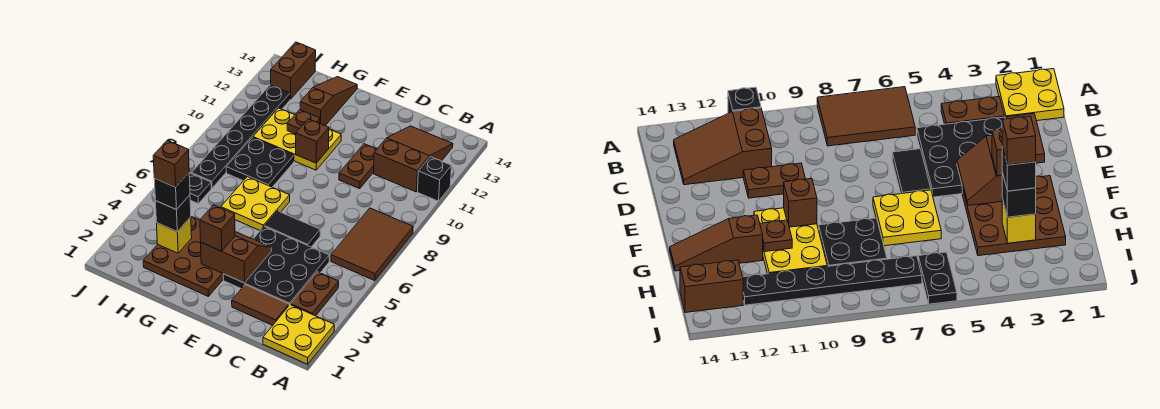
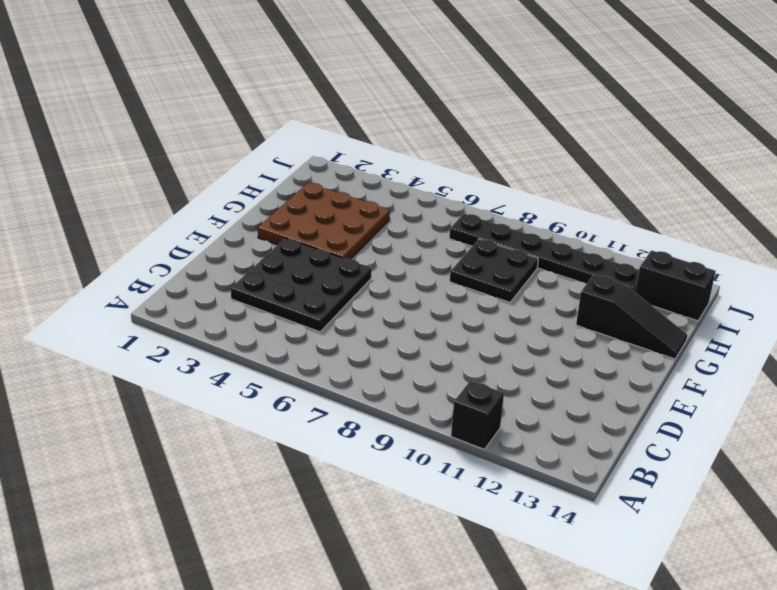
black 1x3 slope [576,275,688,359] -> brown 1x3 slope [300,77,357,126]
black 1x2 brick [635,250,716,321] -> brown 1x2 brick [271,42,316,99]
none -> yellow 2x2 plate [263,305,334,364]
none -> brown 2x3 tile [331,208,413,281]
none -> brown 1x2 plate [291,272,339,316]

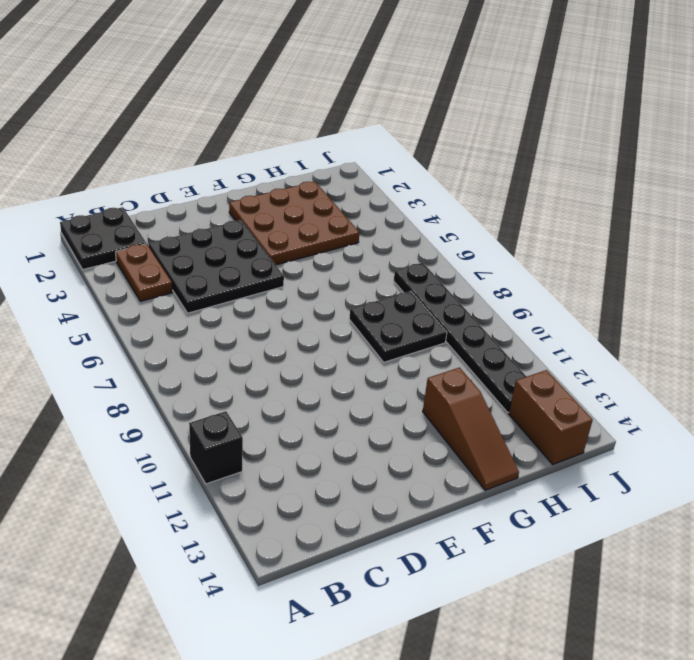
black 2x2 plate [60,207,146,270] -> yellow 2x2 plate [263,305,334,364]
none -> brown 2x3 tile [331,208,413,281]
none -> brown 2x3 slope [374,126,453,192]
none -> brown 1x2 tile [232,285,289,325]

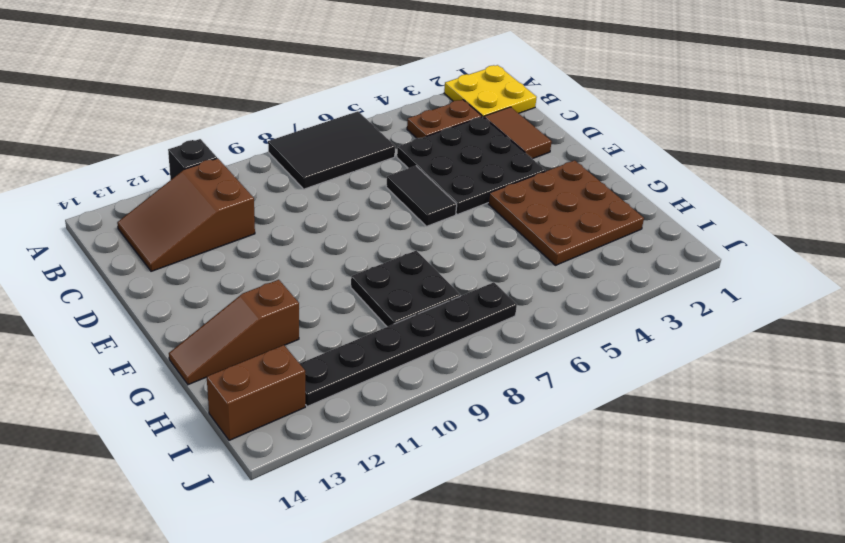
black 2x3 tile [268,111,395,189] -> brown 2x3 tile [331,208,413,281]
none -> brown 1x2 plate [339,144,377,189]
none -> yellow 2x2 plate [221,177,290,230]
none -> yellow 2x3 plate [253,108,341,170]

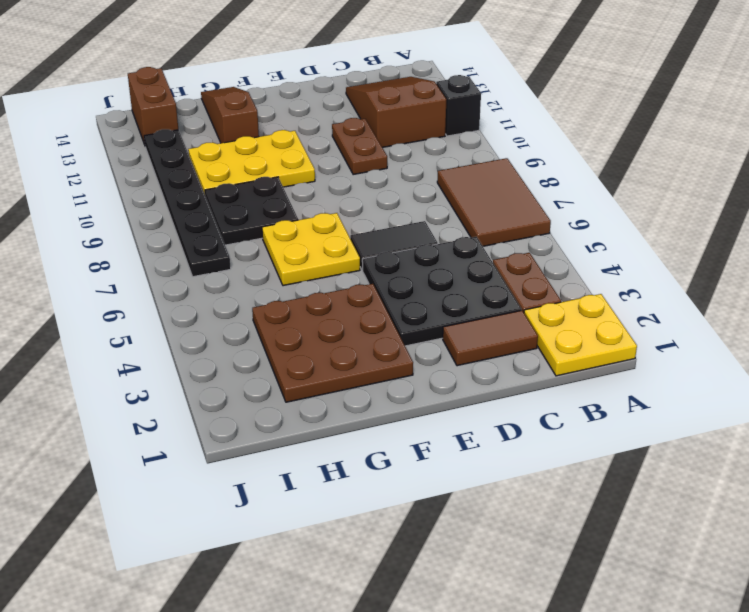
none -> black 1x2 plate [189,173,211,203]
none -> brown 2x2 slope [201,232,271,283]
none -> brown 1x1 brick [296,119,329,163]

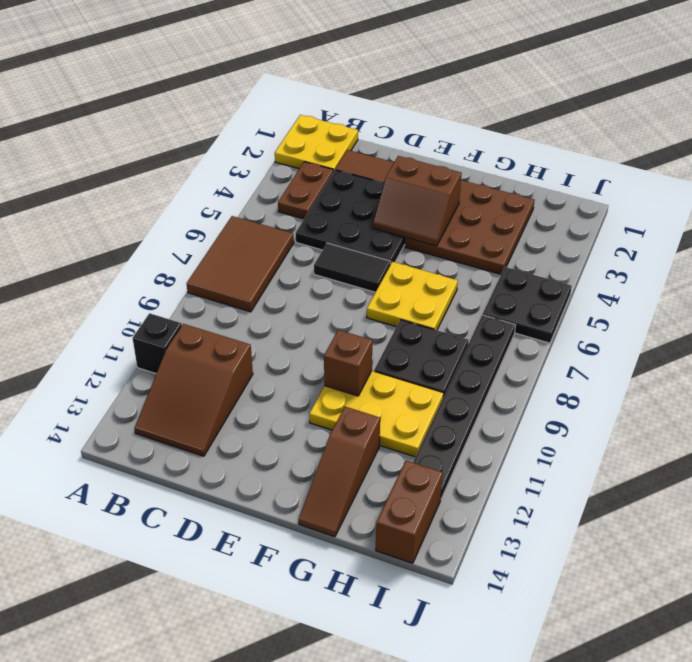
black 2x2 plate [483,267,572,343] -> black 1x2 plate [189,173,211,203]
none -> brown 1x2 plate [339,144,377,189]
none -> brown 1x1 plate [287,110,320,134]
none -> yellow 1x1 brick [157,217,192,253]

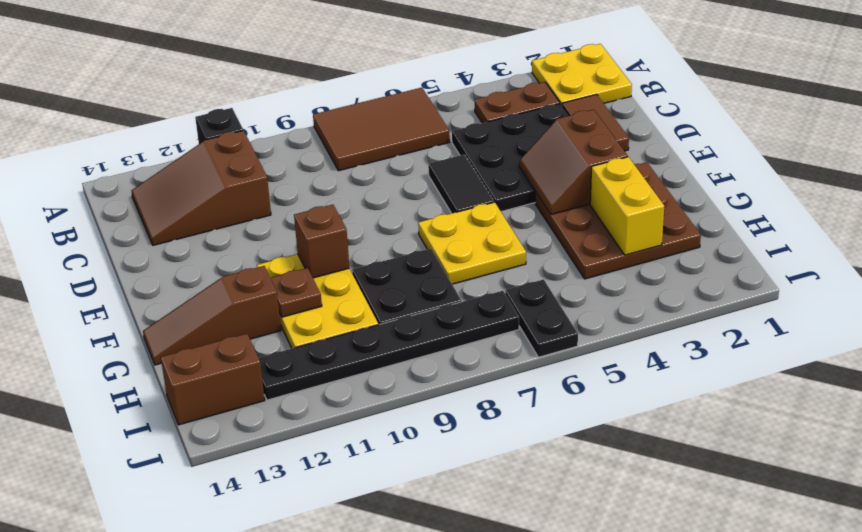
yellow 1x2 brick [590,157,664,255] -> yellow 1x1 brick [157,217,192,253]
none -> brown 1x2 plate [339,144,377,189]
none -> brown 1x1 brick [200,205,235,251]
none -> black 1x1 brick [155,195,191,232]

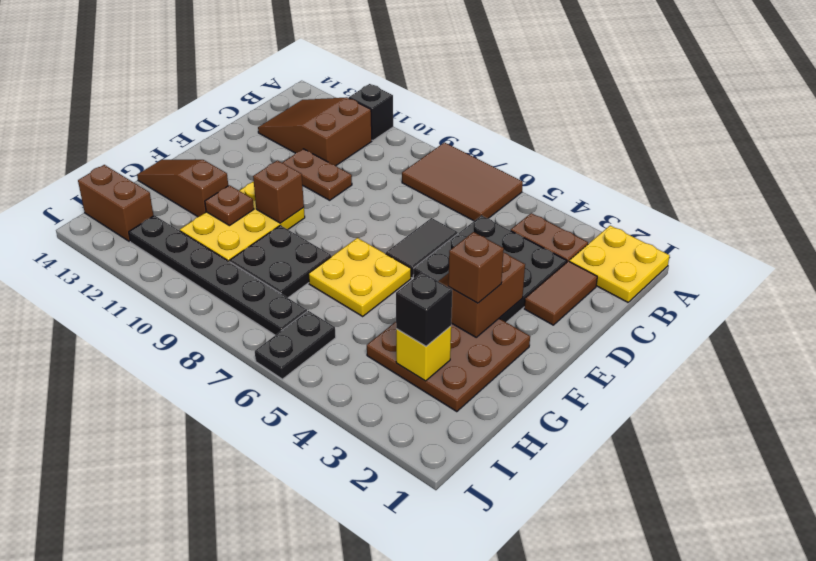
none -> black 1x1 brick [154,173,190,210]
none -> brown 1x1 brick [153,140,189,187]

